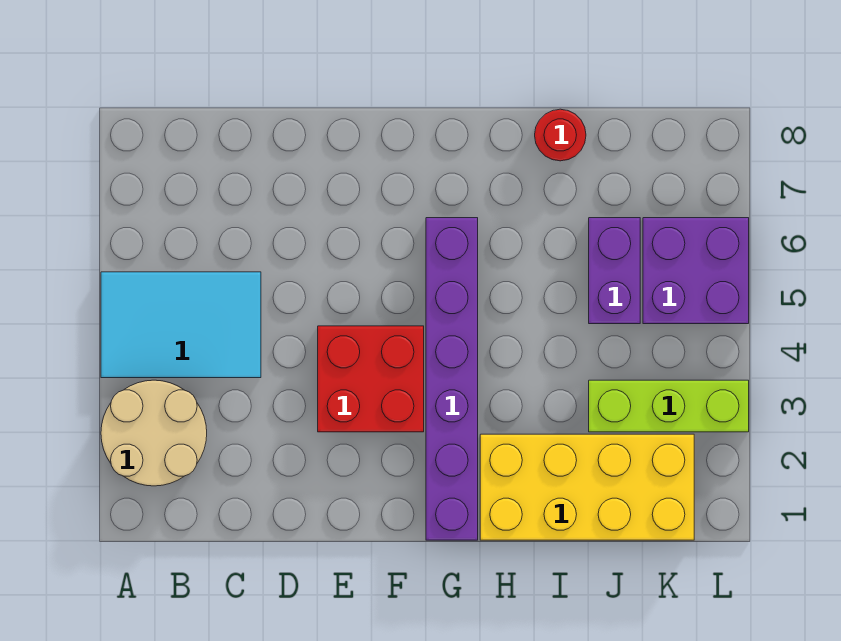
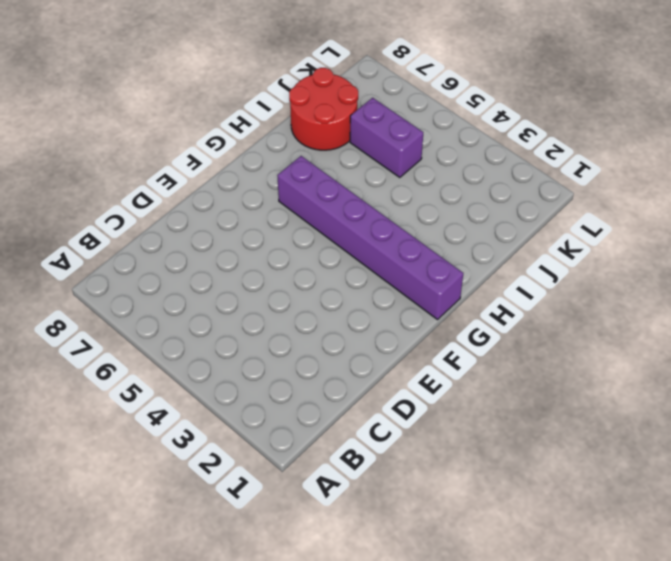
red 2x2 round brick [289,68,358,150] -> red 1x1 round brick [535,109,586,161]
none -> tan 2x2 round brick [101,380,207,486]
none -> cyan 2x3 tile [101,272,261,378]

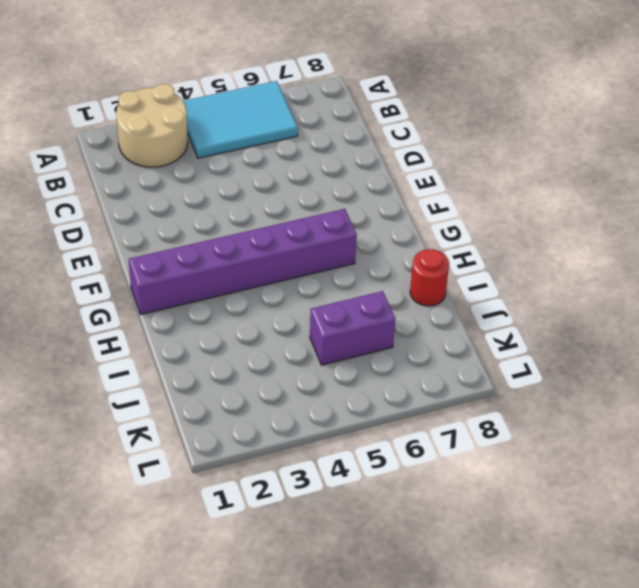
cyan 2x3 tile [183,81,298,158] -> cyan 2x3 tile turned to [101,272,261,378]
none -> red 2x2 brick [318,326,424,432]
none -> yellow 2x4 brick [480,434,694,540]

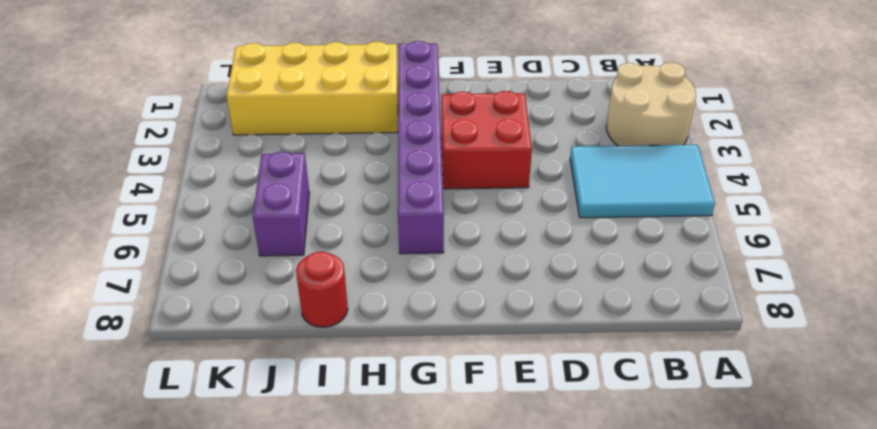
none -> lime 1x3 brick [589,380,749,432]
none -> purple 2x2 brick [643,218,749,324]

